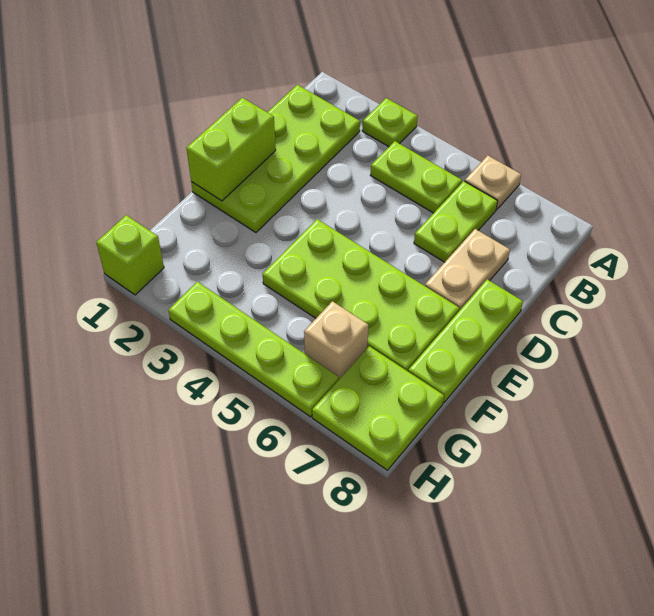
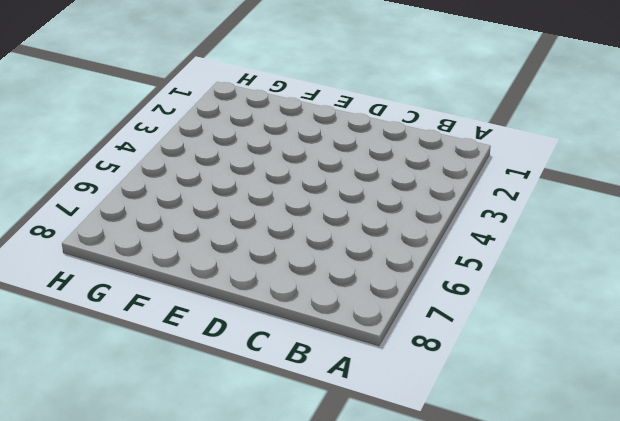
none -> lime 1x1 plate [362,98,418,147]
none -> tan 1x1 plate [465,155,521,209]
none -> lime 2x4 plate [191,85,360,232]

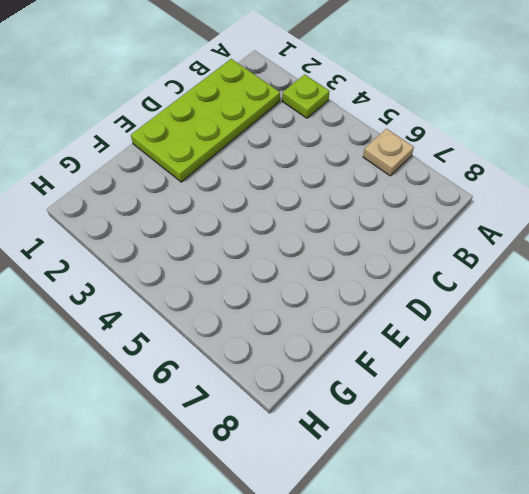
none -> lime 1x2 plate [371,141,462,213]
none -> lime 1x2 plate [414,181,498,262]
none -> tan 1x2 plate [425,229,510,311]

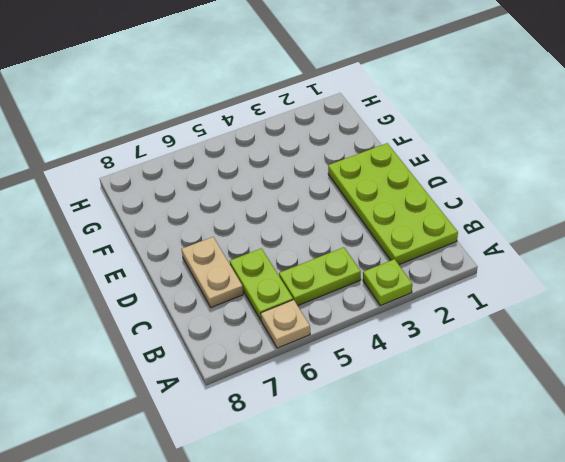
none -> lime 1x3 plate [408,279,523,403]
none -> lime 2x4 plate [263,219,459,371]
none -> tan 1x1 brick [304,301,368,379]

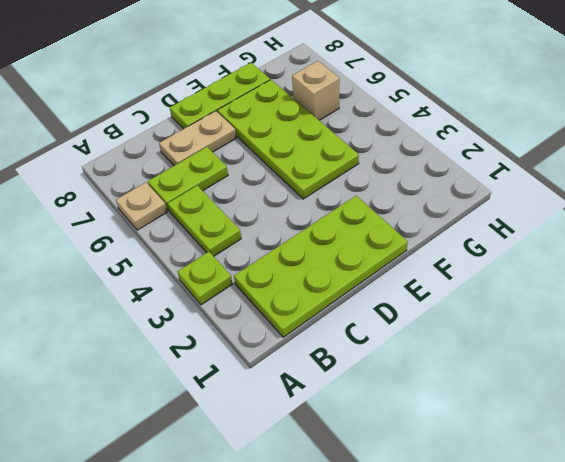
none -> lime 2x2 plate [312,346,444,470]
none -> lime 1x1 brick [96,215,164,295]
none -> lime 1x4 plate [168,282,339,417]

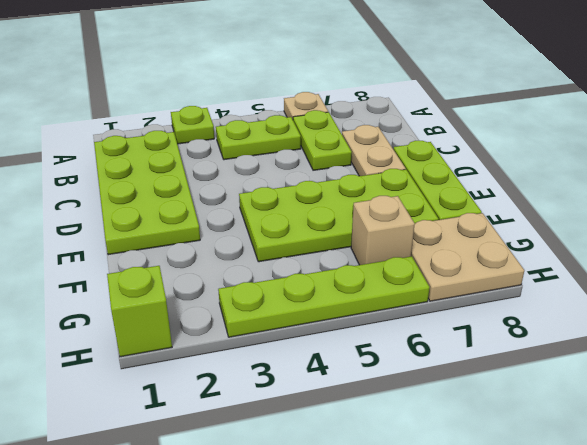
tan 2x2 plate [411,213,524,301] -> lime 2x2 plate [312,346,444,470]
none -> lime 1x2 brick [186,98,276,201]

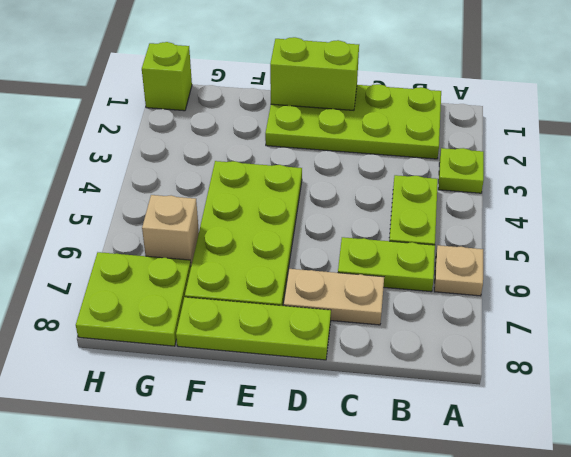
none -> lime 1x4 plate [168,282,339,417]

